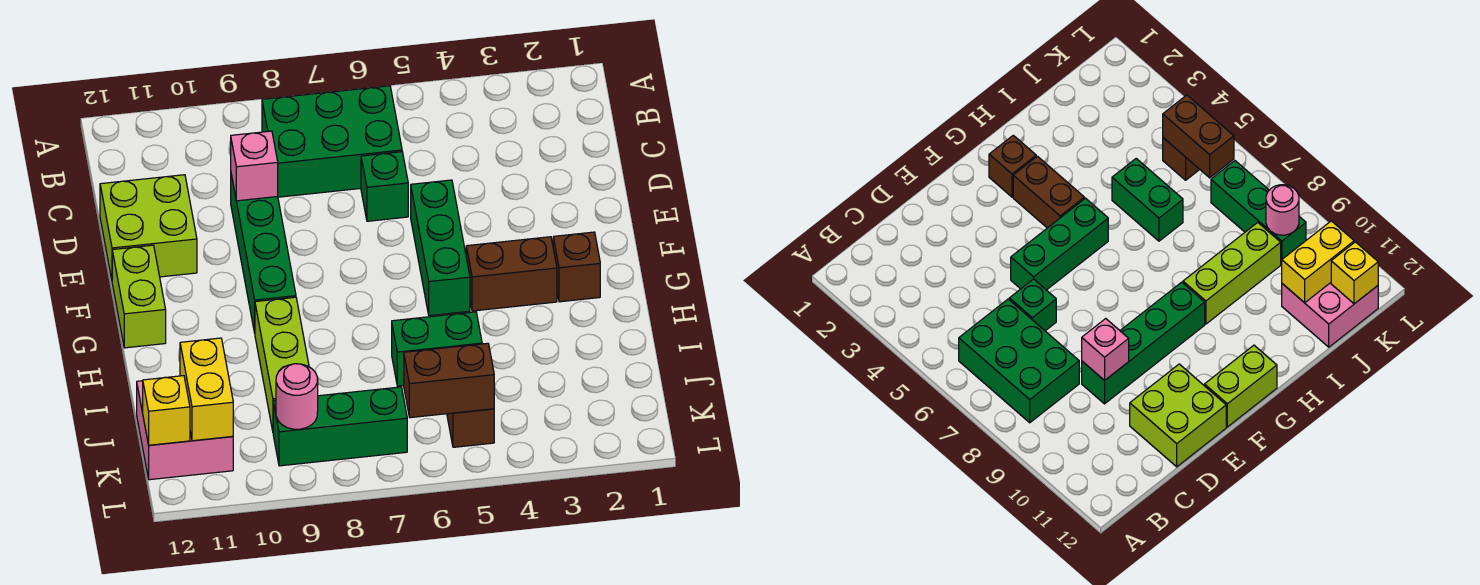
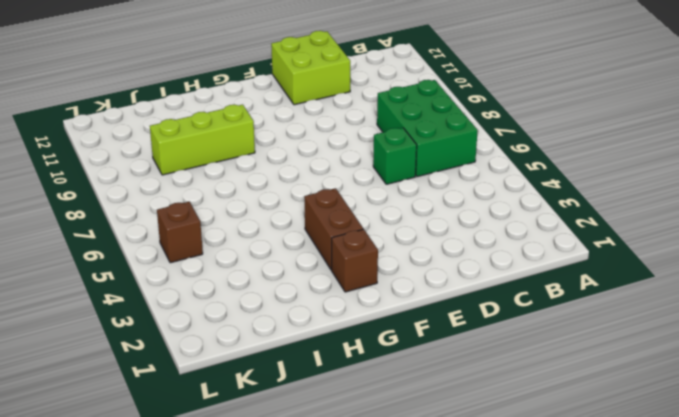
none -> green 1x4 brick [231,175,296,333]
none -> green 1x3 brick [411,180,470,316]
none -> lime 1x2 brick [112,245,166,348]

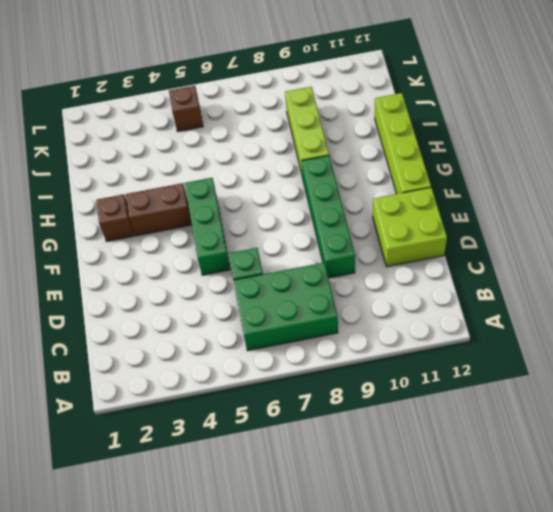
lime 1x4 brick [375,93,431,194] -> lime 1x2 brick [112,245,166,348]
none -> green 1x2 brick [392,312,482,386]
none -> pink 2x2 brick [137,381,233,480]
none -> green 1x3 brick [273,387,407,466]

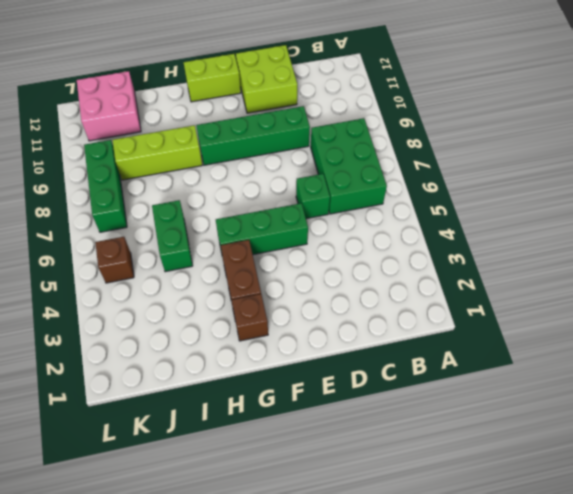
none -> pink 1x1 brick [231,131,278,201]
none -> yellow 1x2 brick [180,338,233,441]
none -> brown 1x2 brick [404,343,494,418]

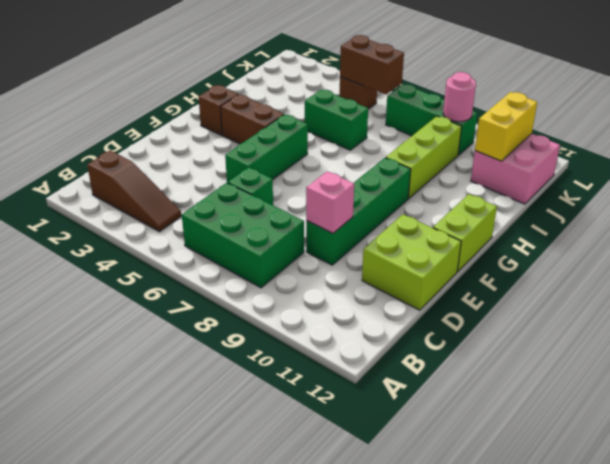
brown 1x3 slope [87,151,181,232] -> none
none -> yellow 1x1 brick [143,376,190,445]

